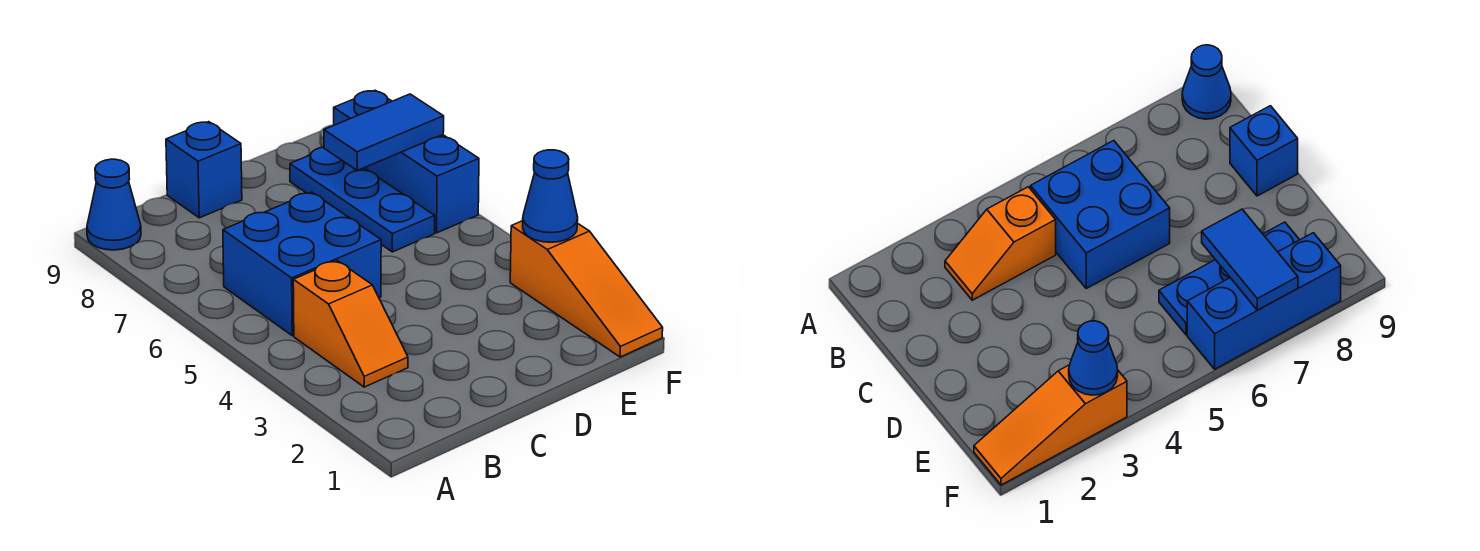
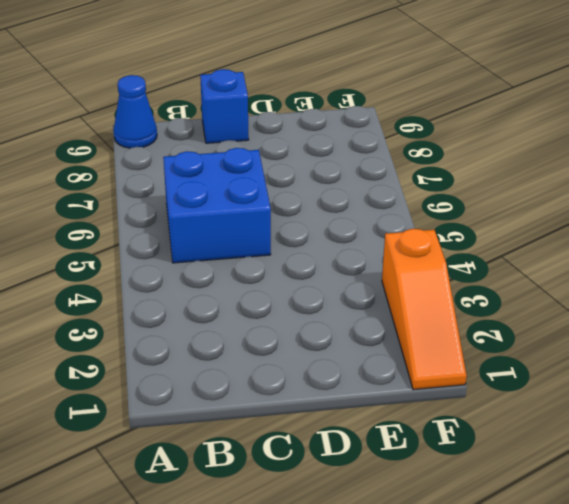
none -> orange 1x2 slope [293,261,408,387]
none -> blue 1x3 plate [290,147,435,252]

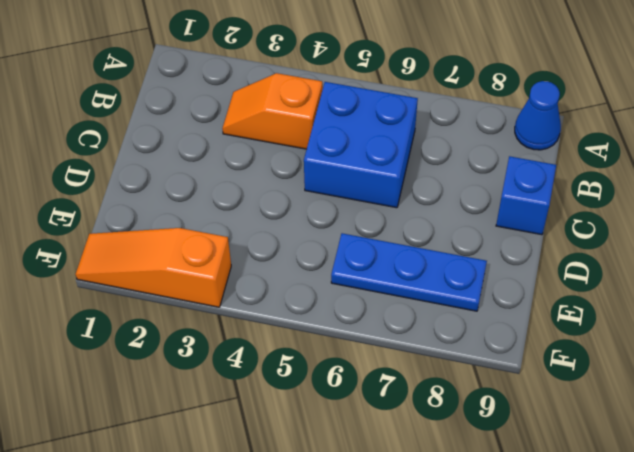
none -> blue 1x3 brick [334,90,479,233]
none -> blue 1x2 tile [324,94,444,171]

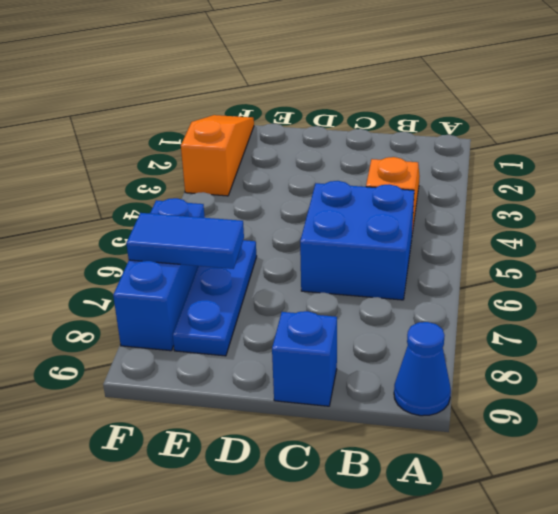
none -> blue 1x1 cone [523,150,578,242]

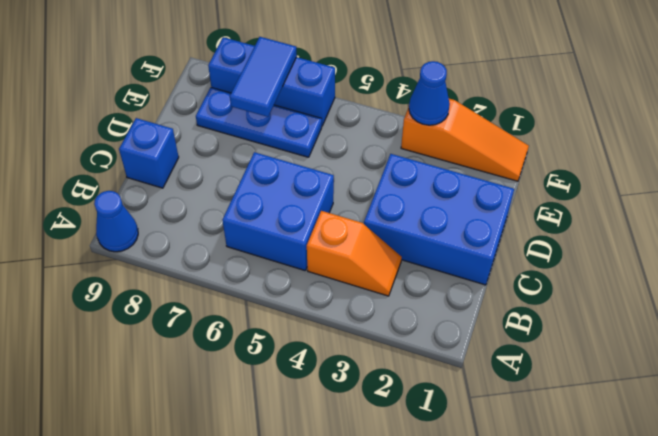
blue 2x3 brick [364,154,514,285] -> none

